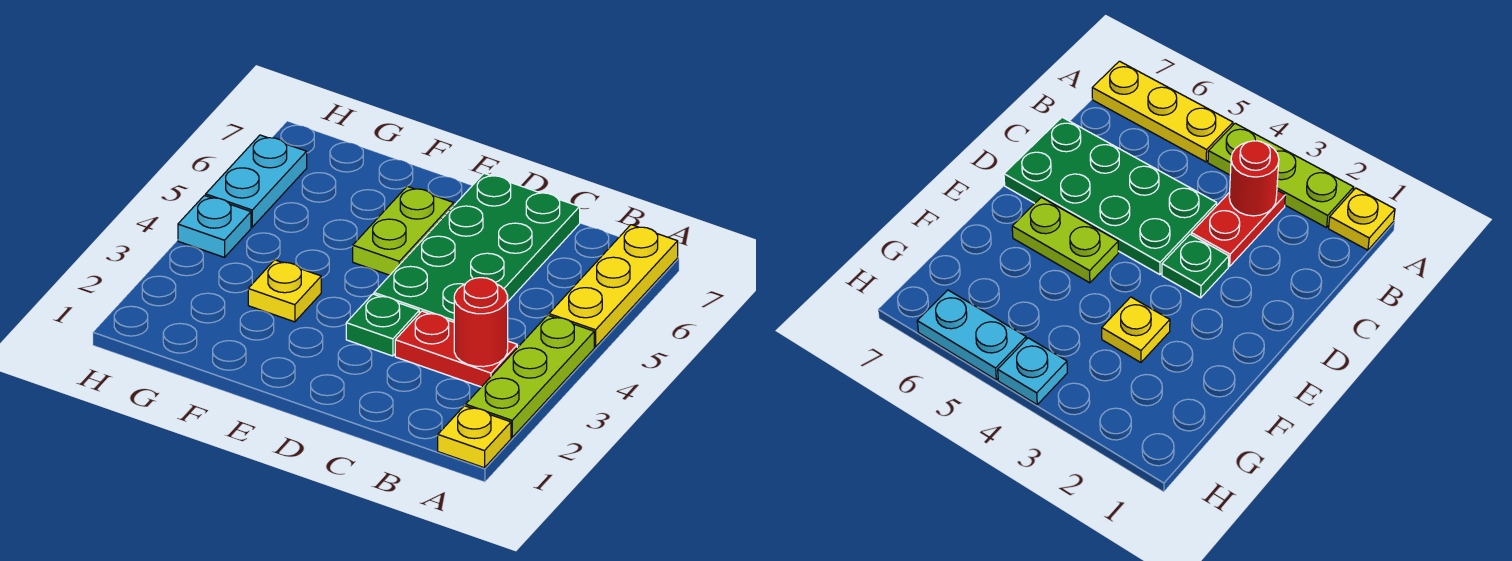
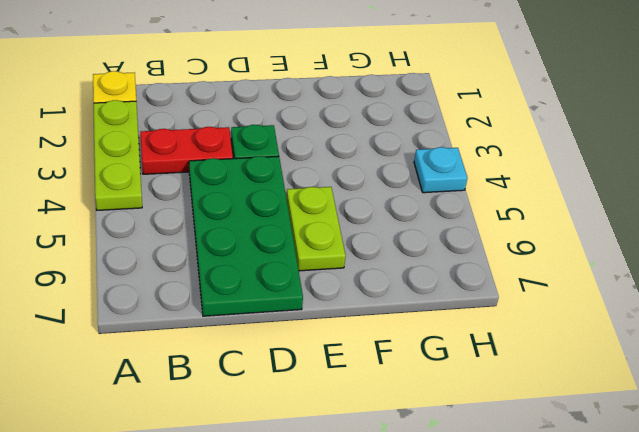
none -> yellow 1x3 plate [549,225,678,347]
none -> yellow 1x1 plate [248,260,321,322]

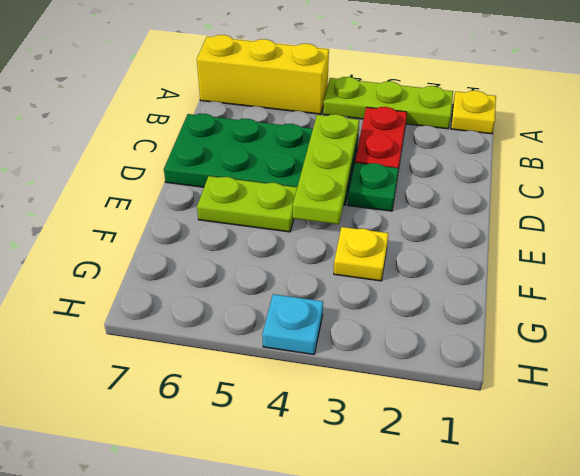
yellow 1x3 brick [197,35,329,114] -> yellow 1x3 plate [549,225,678,347]
lime 1x3 plate [293,114,359,224] -> none
none -> cyan 1x2 plate [206,135,307,227]
none -> red 1x1 round brick [454,278,508,367]

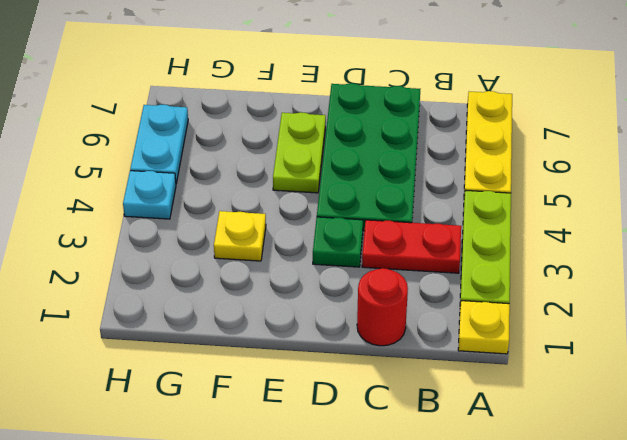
red 1x1 round brick [357,268,408,346] -> red 1x1 round brick moved to [454,278,508,367]

